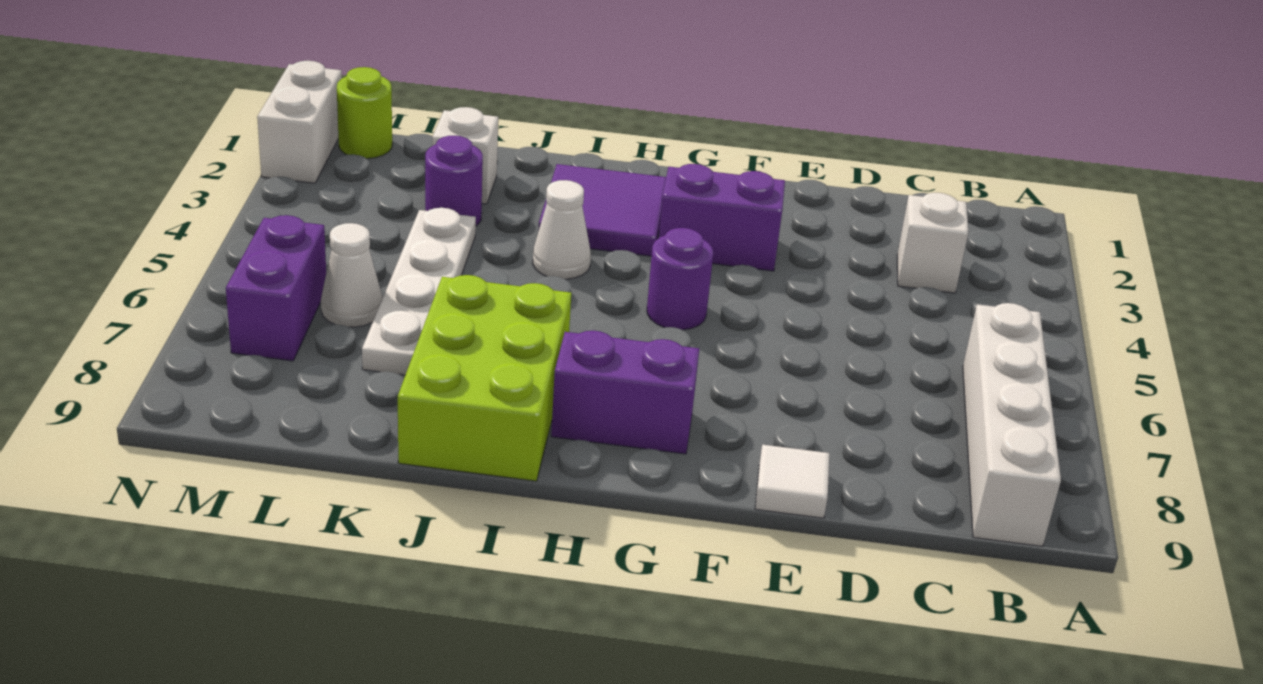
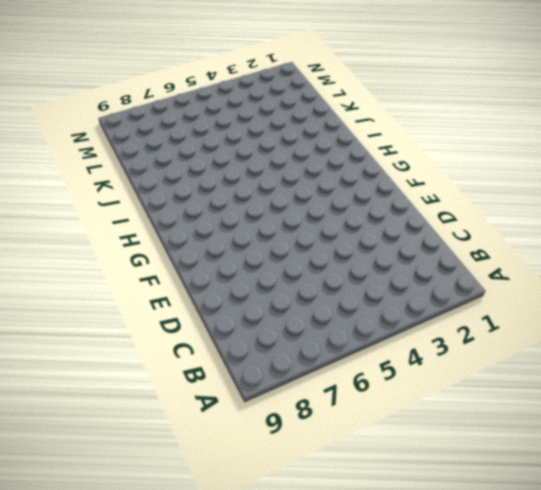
none -> white 1x4 brick [963,303,1061,546]
none -> white 1x1 brick [897,193,968,293]
none -> white 1x1 tile [755,444,829,518]

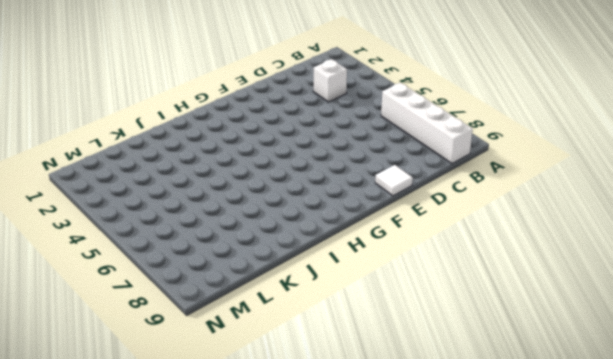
none -> purple 1x2 brick [659,164,785,271]
none -> purple 1x1 round brick [647,228,713,330]
none -> purple 1x2 brick [551,331,699,454]

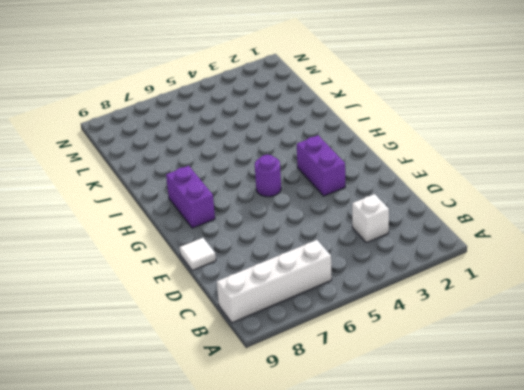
none -> purple 2x2 tile [538,164,666,256]
none -> white 1x1 cone [533,180,591,279]
none -> lime 2x3 brick [398,275,571,481]

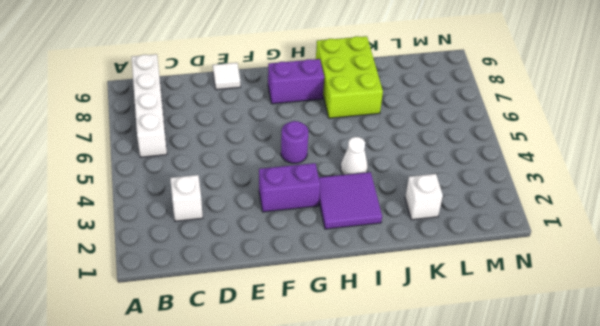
none -> purple 1x1 round brick [425,136,483,226]
none -> white 1x4 plate [362,208,476,375]
none -> white 1x1 cone [321,223,383,327]

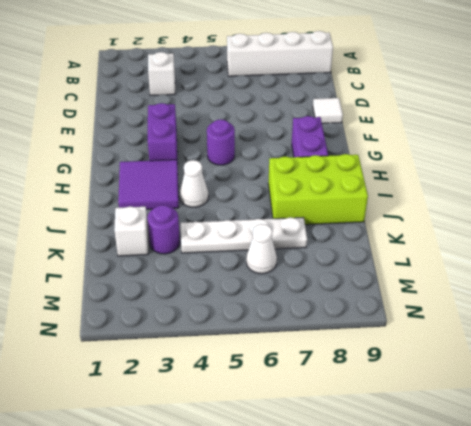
none -> lime 1x1 round brick [337,67,392,159]
none -> purple 1x2 brick [226,215,326,361]
none -> white 1x2 brick [257,61,342,183]

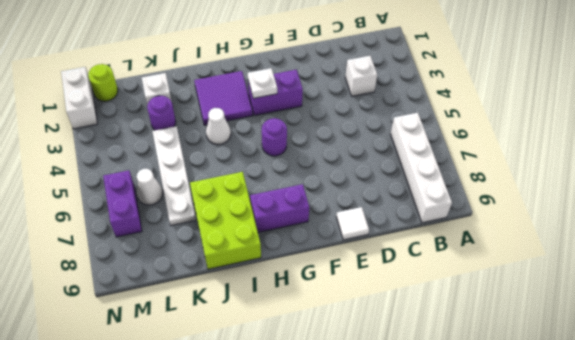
white 1x1 plate [248,68,277,98] -> none

